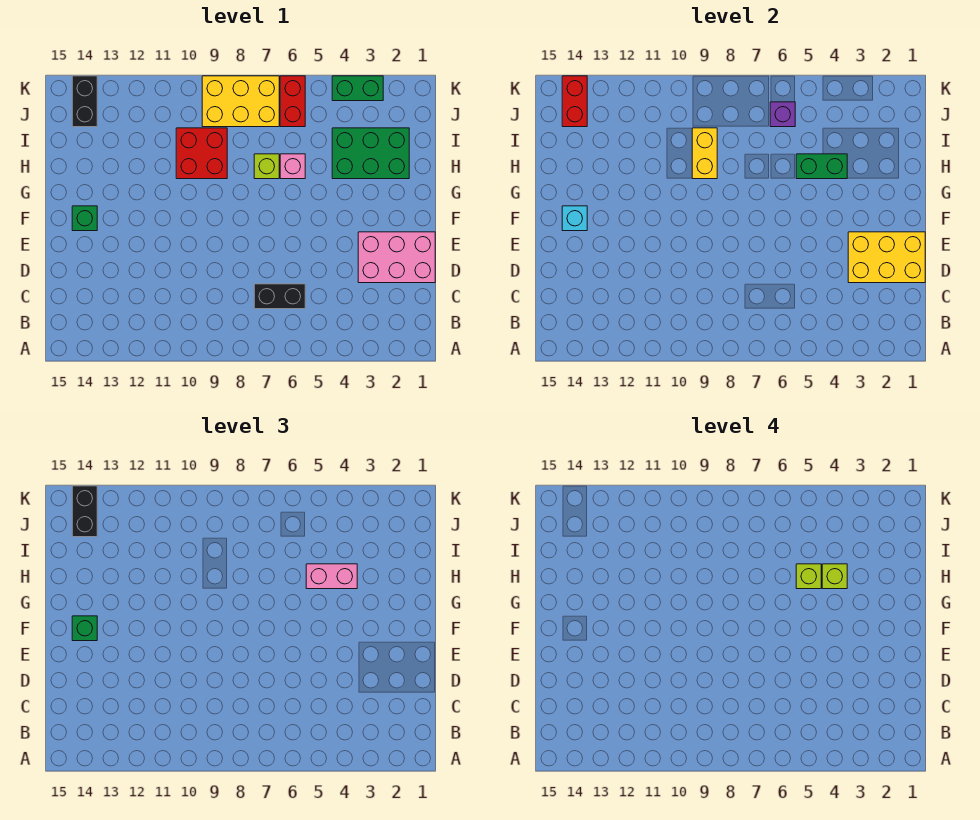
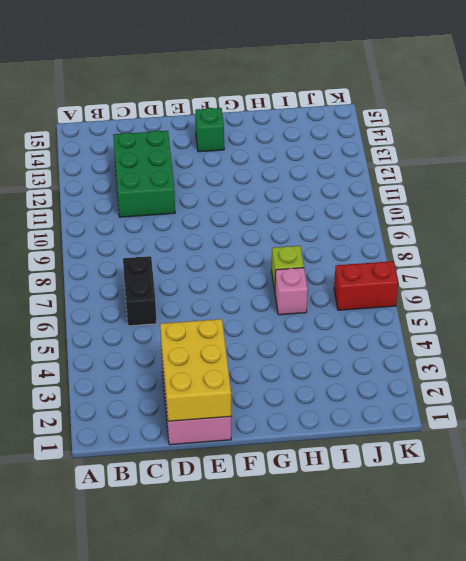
green 2x3 brick [113,131,175,217] -> green 2x3 brick moved to [332,128,409,179]
none -> red 2x2 brick [176,128,227,179]
none -> yellow 2x3 brick [202,76,279,127]
none -> black 1x2 brick [72,76,97,127]

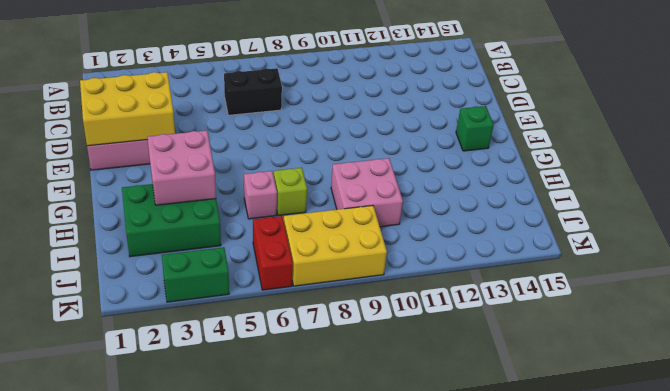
pink 2x2 brick [147,130,216,205] -> green 1x2 brick [796,154,847,179]
pink 2x2 brick [331,158,403,227] -> red 2x2 brick [176,128,227,179]
none -> black 1x2 brick [72,76,97,127]
none -> cyan 1x1 brick [562,206,587,231]
none -> yellow 1x2 brick [692,128,717,179]

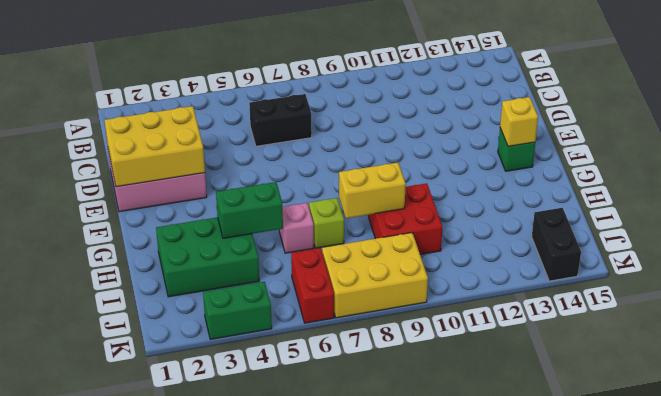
yellow 1x1 brick [500,97,538,146] -> cyan 1x1 brick [562,206,587,231]
yellow 1x2 brick [339,163,406,218] -> yellow 1x2 brick turned to [692,128,717,179]
none -> purple 1x1 brick [770,102,795,127]
none -> red 1x2 brick [562,76,587,127]
none -> green 1x1 brick [72,616,97,641]

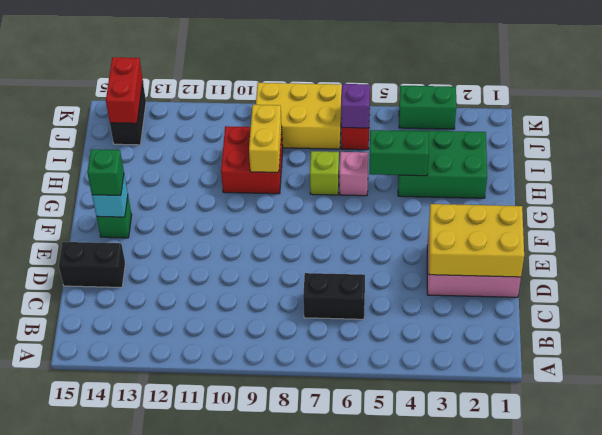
black 1x2 brick [59,242,125,287] -> black 1x2 brick turned to [72,486,97,537]
none -> pink 1x2 brick [306,564,357,589]
none -> lime 1x1 brick [822,564,847,589]
none -> lime 1x1 brick [796,564,821,589]

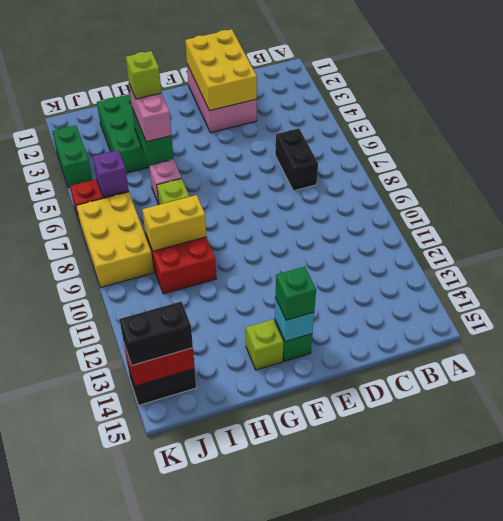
lime 1x1 brick [246,319,284,370] -> lime 1x1 brick moved to [796,564,821,589]

